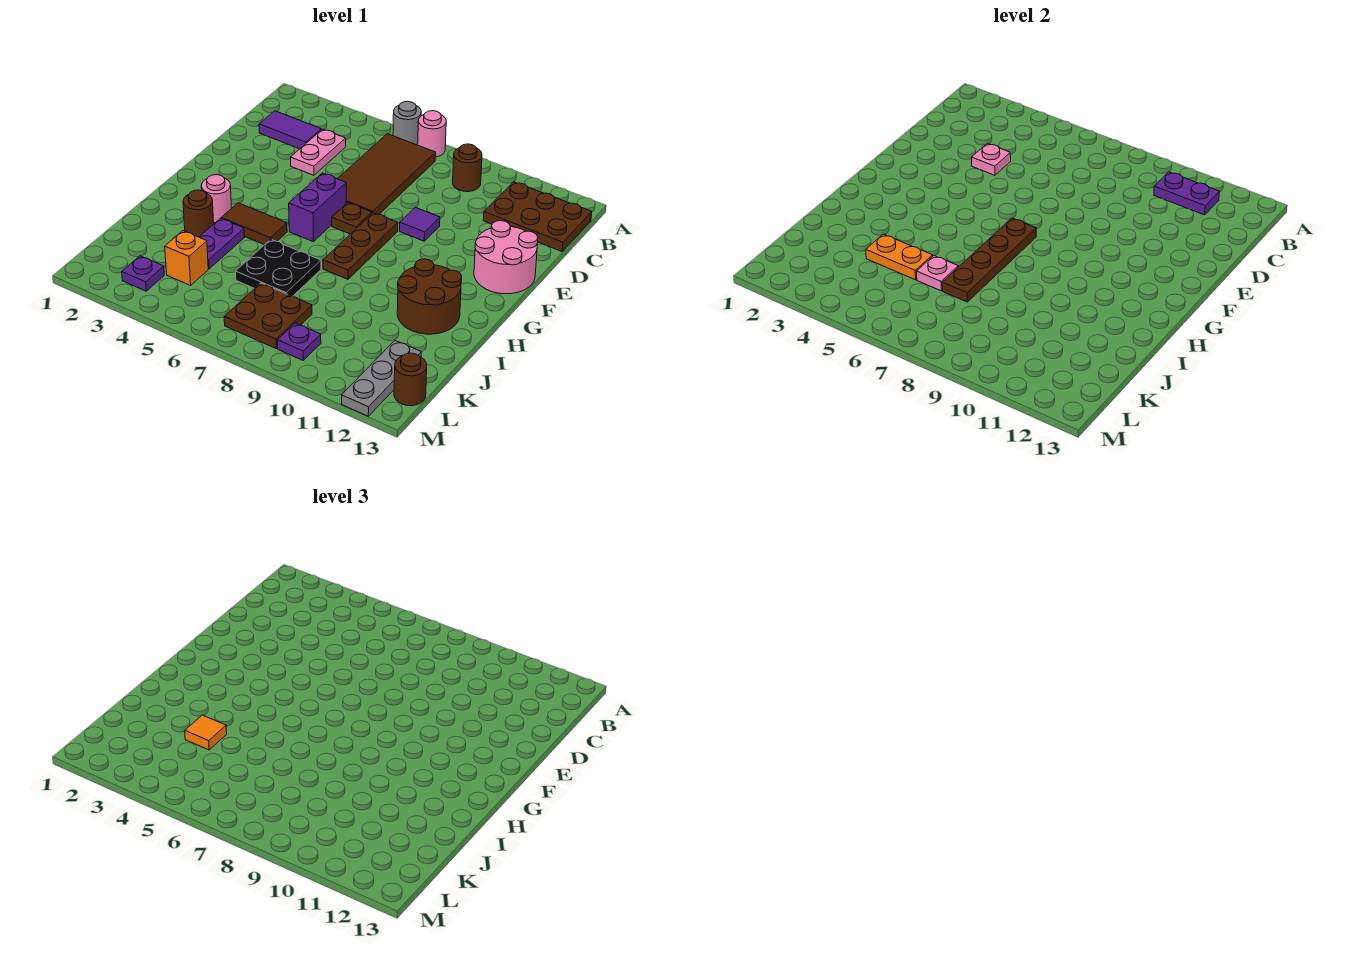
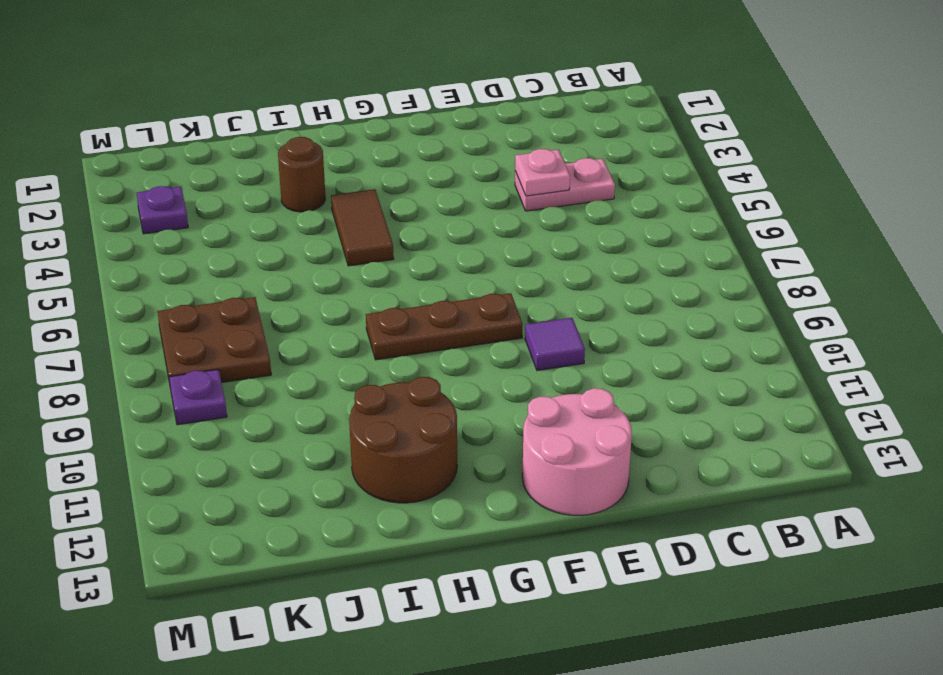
none -> grey 1x1 round brick [393,101,421,145]
none -> pink 1x1 round brick [418,111,446,157]
none -> brown 2x4 tile [338,134,436,214]
none -> brown 1x1 round brick [453,144,482,192]

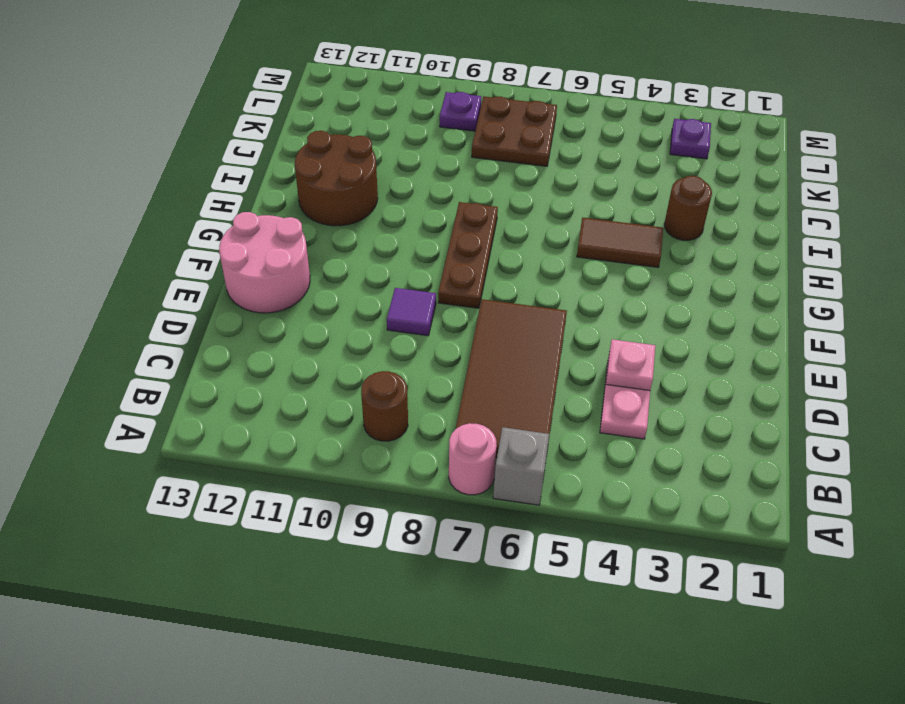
grey 1x1 brick [493,427,549,505] -> grey 1x1 round brick [393,101,421,145]
none -> brown 2x3 plate [483,182,592,251]
none -> purple 1x2 tile [259,111,321,149]
none -> purple 1x2 brick [289,173,346,241]
none -> brown 1x1 plate [332,203,372,234]

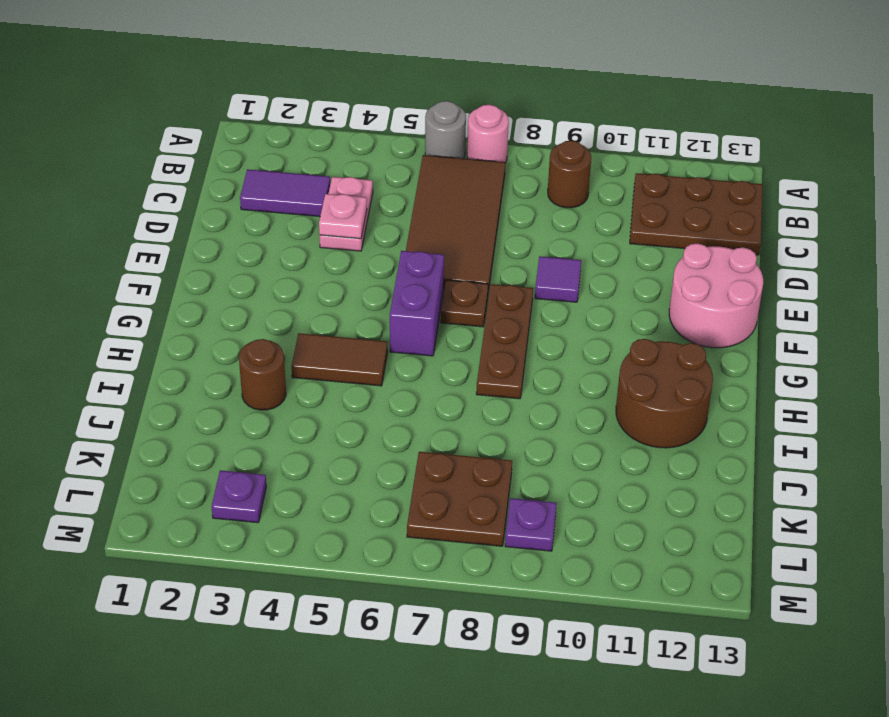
none -> pink 1x1 round brick [201,175,231,223]
none -> purple 1x2 plate [200,218,245,269]
none -> black 2x2 plate [236,239,321,297]
none -> orange 1x1 brick [165,231,208,285]

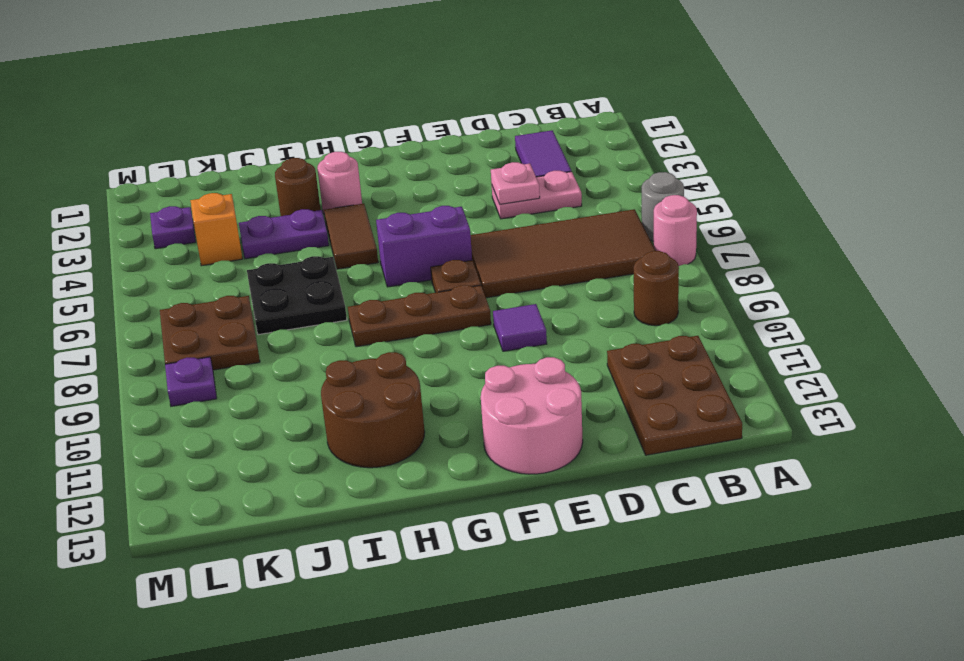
none -> grey 1x3 plate [342,341,421,416]
none -> brown 1x1 round brick [394,353,427,406]
none -> purple 1x2 plate [1154,172,1220,215]
none -> brown 1x4 plate [942,218,1036,302]

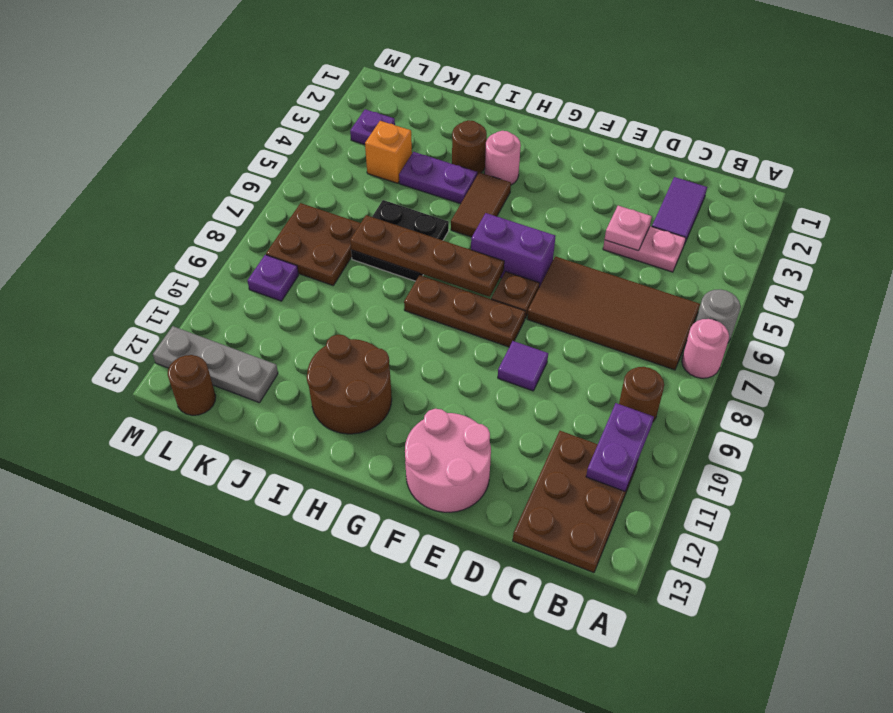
none -> orange 1x2 plate [866,234,933,280]
none -> pink 1x1 plate [917,256,958,291]
none -> orange 1x1 tile [185,715,227,750]

